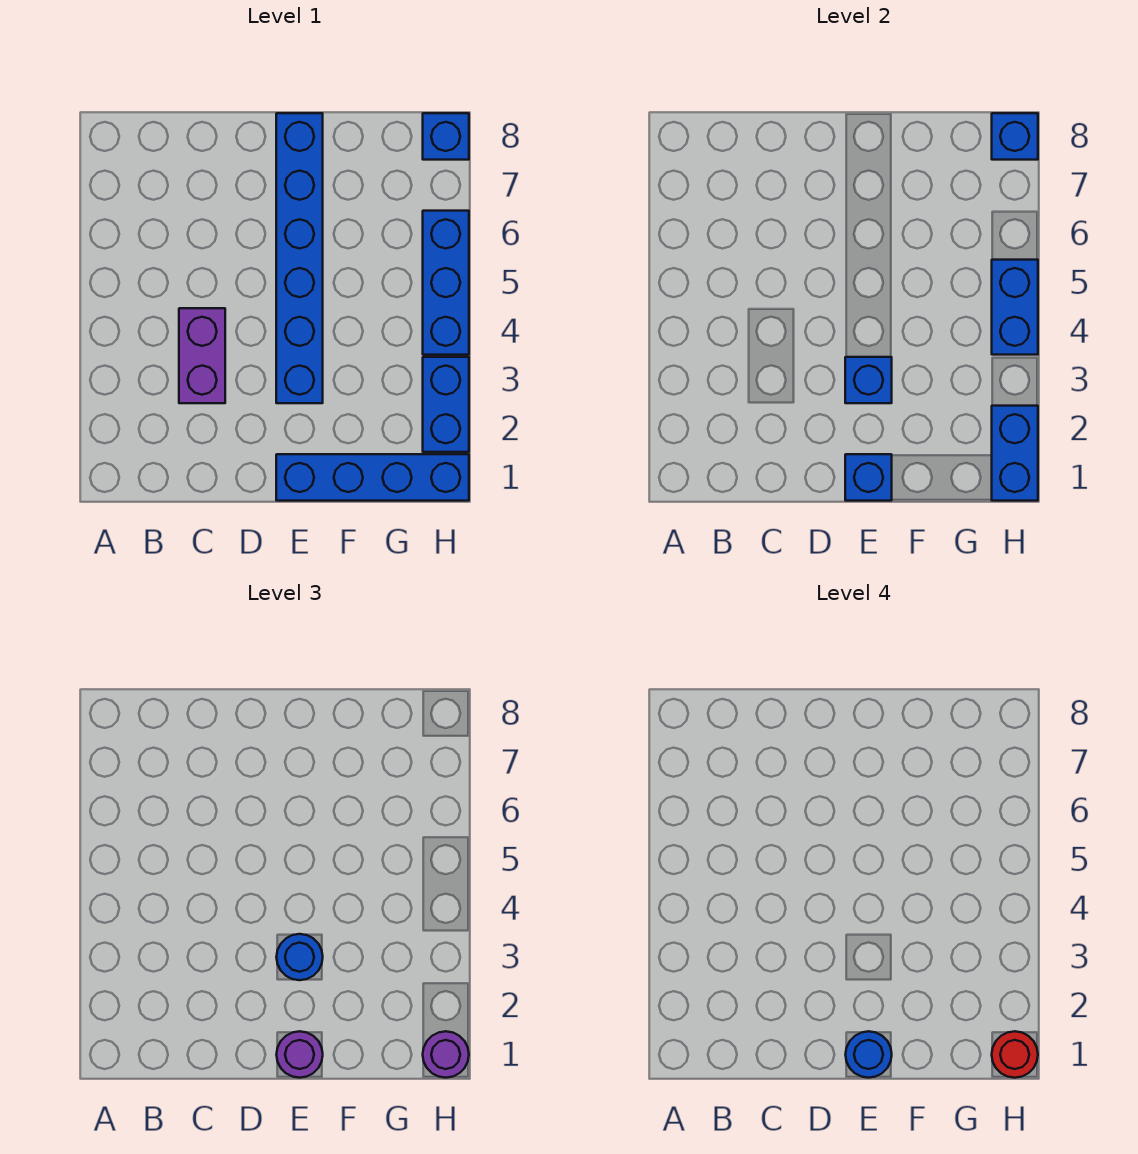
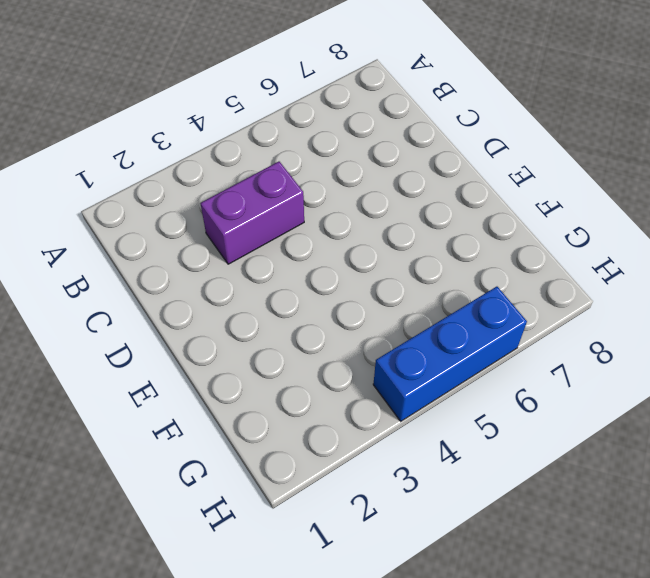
none -> blue 1x4 brick [276,454,469,501]
none -> blue 1x6 brick [276,113,323,403]
none -> blue 1x2 brick [423,357,469,452]

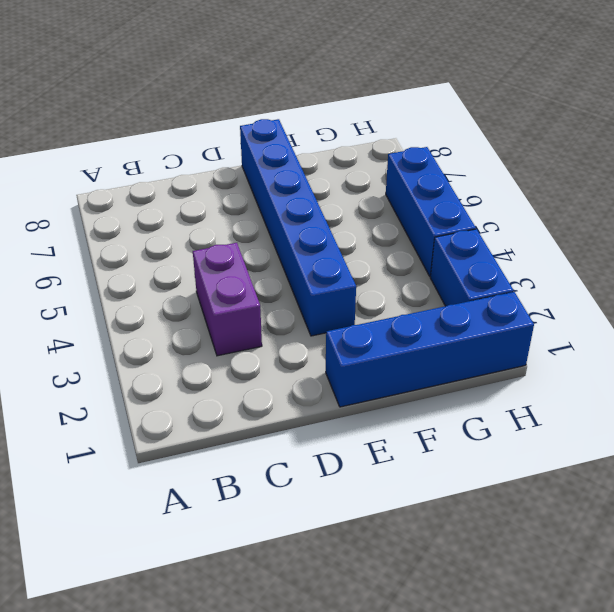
none -> blue 1x1 brick [423,113,469,160]
none -> blue 1x1 brick [845,454,892,501]
none -> blue 1x1 brick [845,357,892,403]

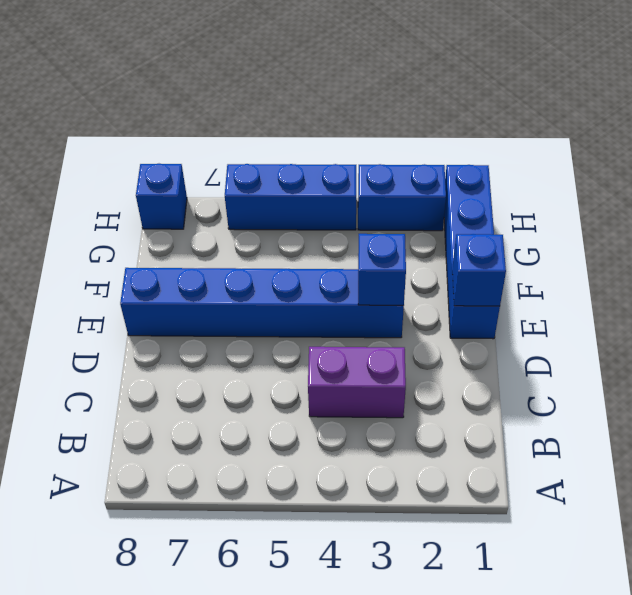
none -> blue 1x2 brick [992,406,1038,501]
none -> blue 1x2 brick [992,260,1038,355]
none -> blue 1x1 brick [992,113,1038,160]

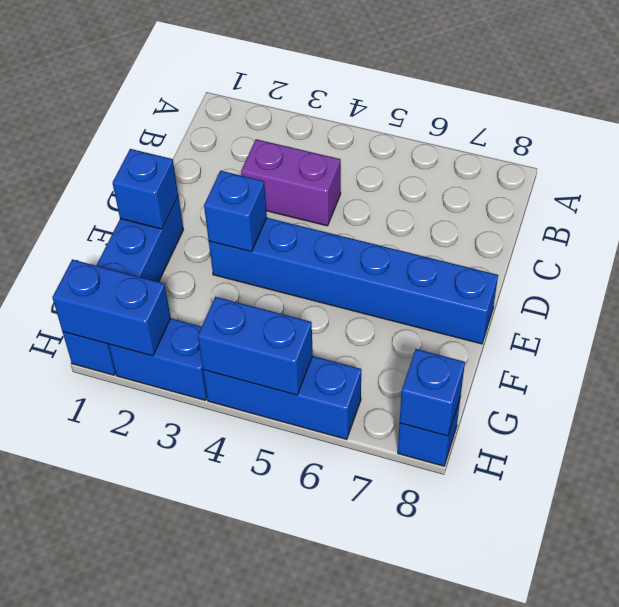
none -> purple 1x1 round brick [276,1031,323,1078]
none -> blue 1x1 round brick [276,934,323,980]
none -> purple 1x1 round brick [423,1031,469,1078]

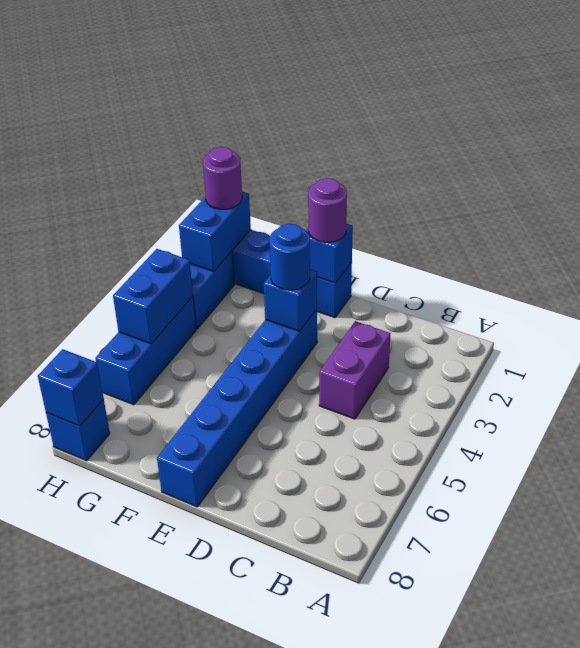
none -> blue 1x1 round brick [845,1031,892,1078]
none -> red 1x1 round brick [992,1031,1038,1078]

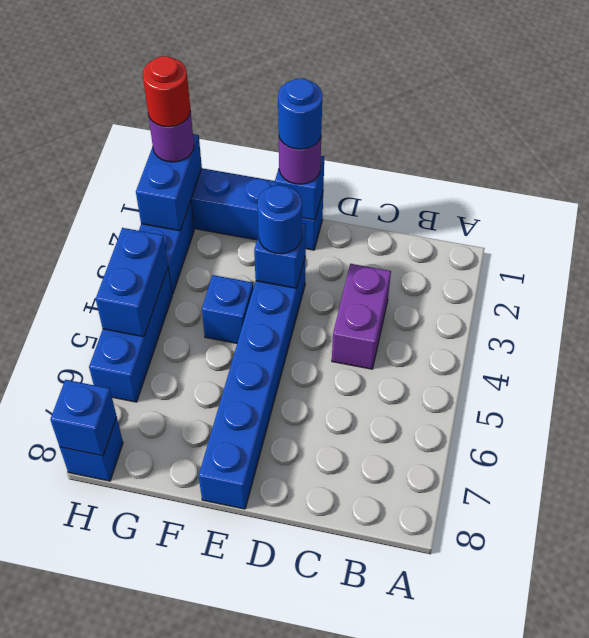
blue 1x1 brick [202,275,253,343] -> none

